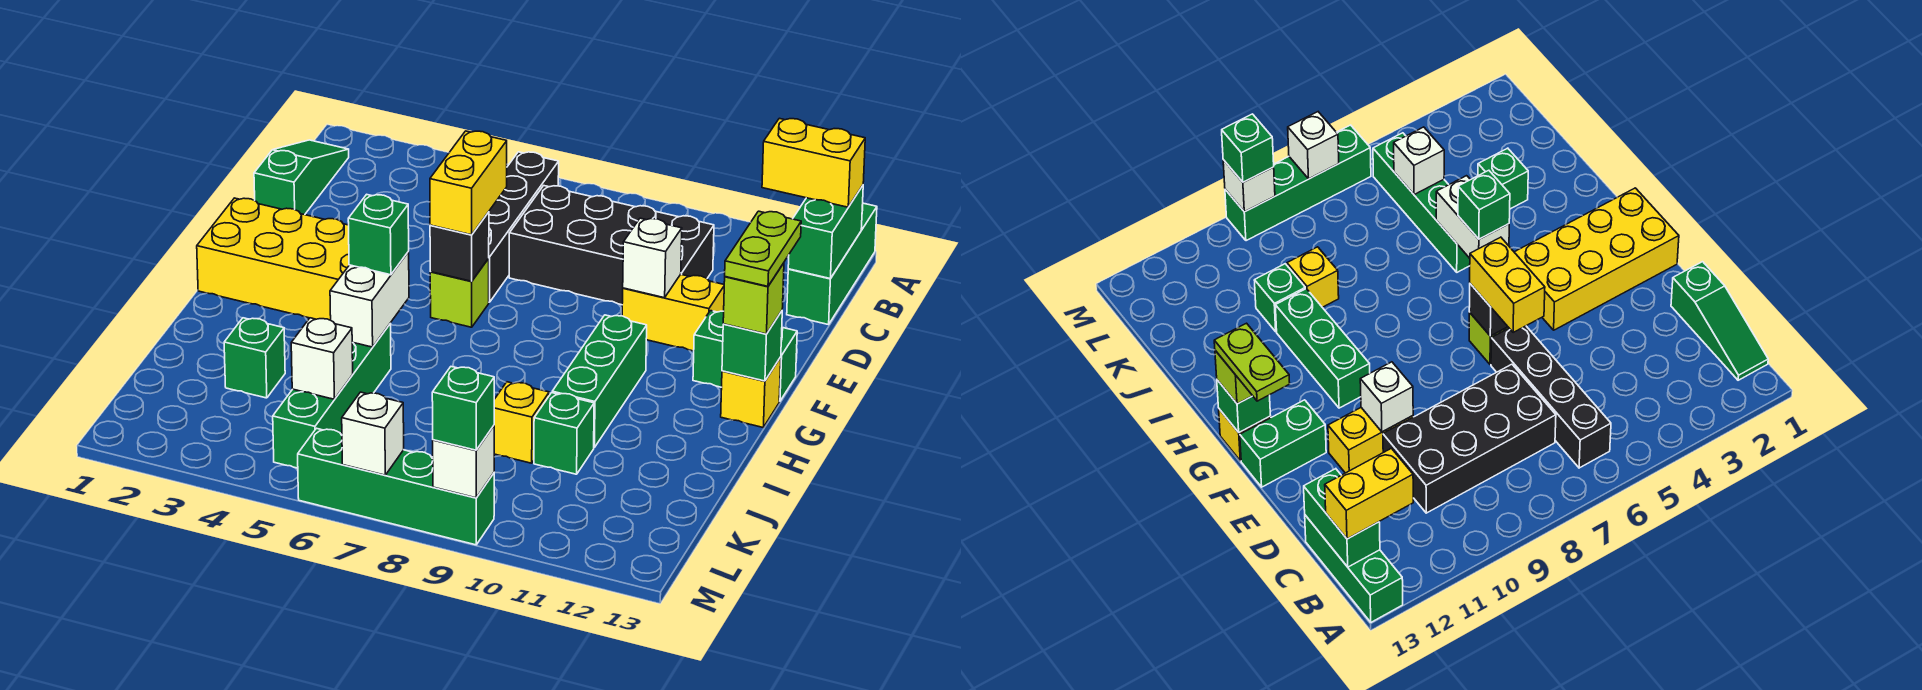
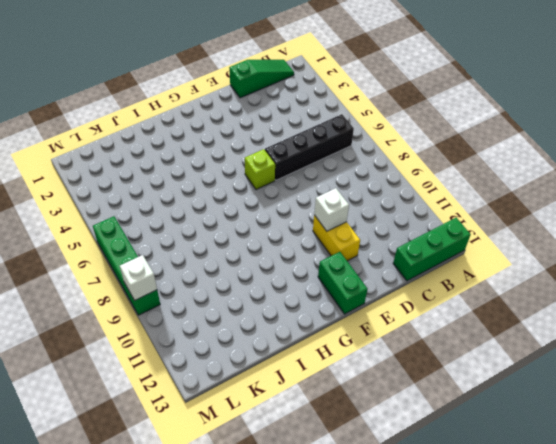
none -> black 2x4 brick [509,186,714,305]
none -> yellow 2x4 brick [197,198,349,320]
none -> green 1x3 brick [552,315,647,447]

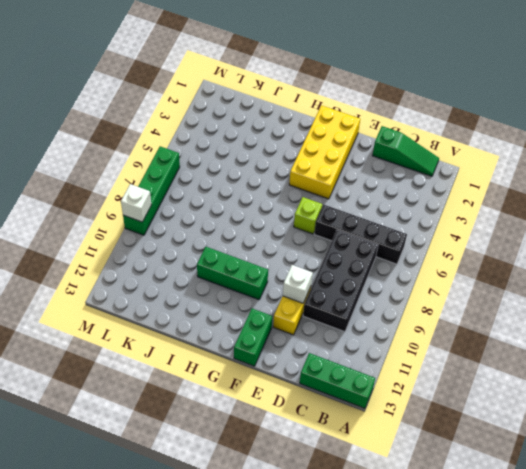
none -> yellow 1x1 brick [721,357,781,427]
none -> green 1x4 brick [273,324,391,468]
none -> green 1x1 brick [224,318,285,398]

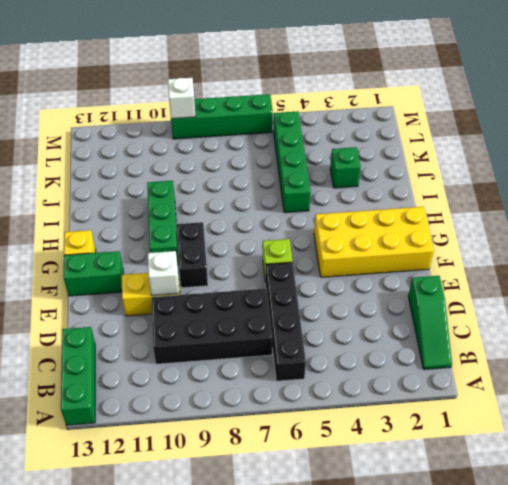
black 1x2 brick [177,222,208,288] -> none
none -> yellow 1x1 brick [494,382,549,463]
none -> green 1x1 brick [534,393,594,474]
none -> green 1x2 brick [788,186,863,279]

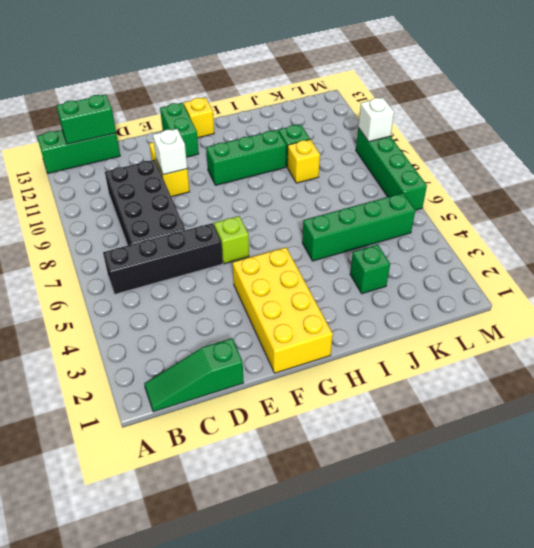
none -> black 1x1 brick [430,212,489,281]
none -> green 1x1 brick [722,311,782,381]
none -> white 1x2 brick [330,252,409,347]

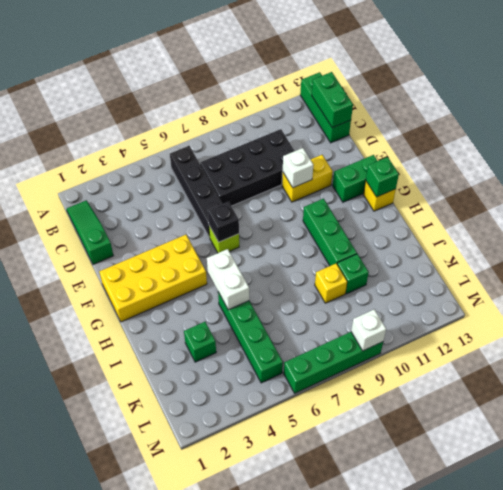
none -> white 1x1 brick [291,318,353,399]
none -> white 1x1 brick [342,392,404,475]
none -> yellow 1x2 brick [762,118,865,207]

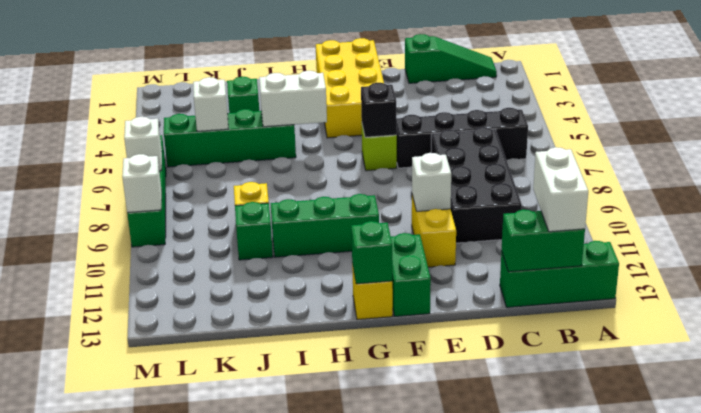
white 1x2 brick [533,147,588,232] -> yellow 1x2 brick [762,118,865,207]
none -> yellow 1x2 brick [430,131,507,235]
none -> lime 1x1 brick [723,263,784,334]
none -> green 1x1 brick [348,194,409,275]

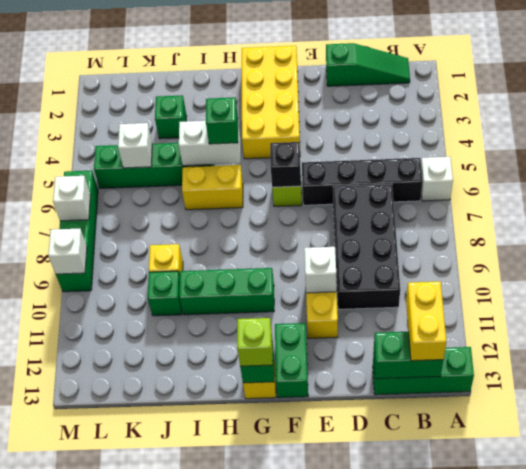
white 1x1 brick [421,157,453,201] -> none
yellow 1x2 brick [182,165,243,210] -> yellow 1x2 brick moved to [430,131,507,235]
none -> green 1x1 brick [432,367,494,450]
none -> lime 1x2 plate [725,211,801,286]

